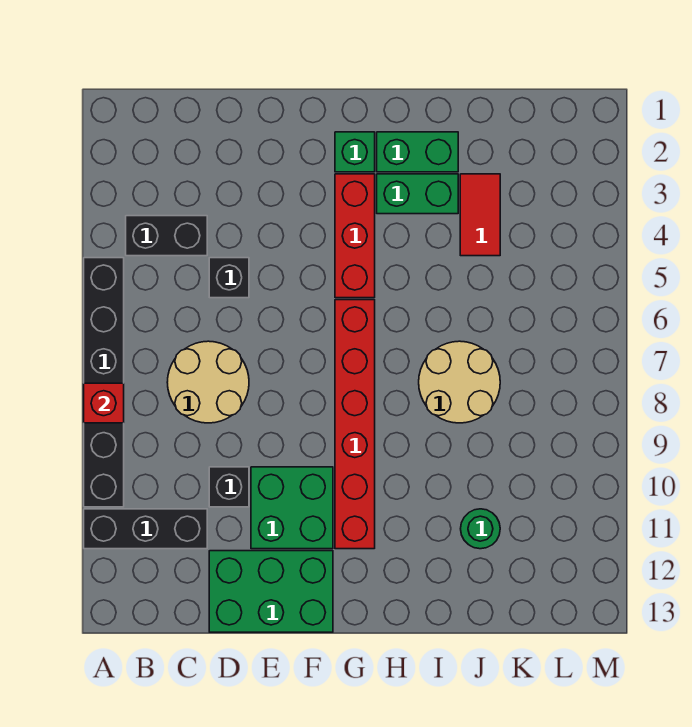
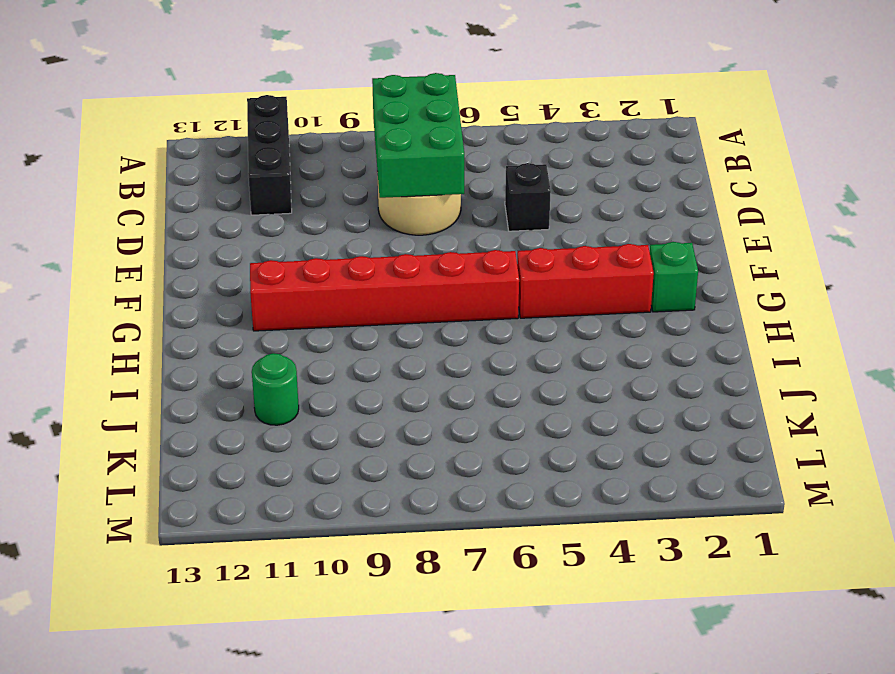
green 2x3 brick [372,73,464,198] -> green 2x3 brick moved to [209,551,333,632]
none -> black 1x6 brick [84,258,124,507]
none -> black 1x2 brick [126,216,207,256]
none -> black 1x1 brick [209,467,249,507]

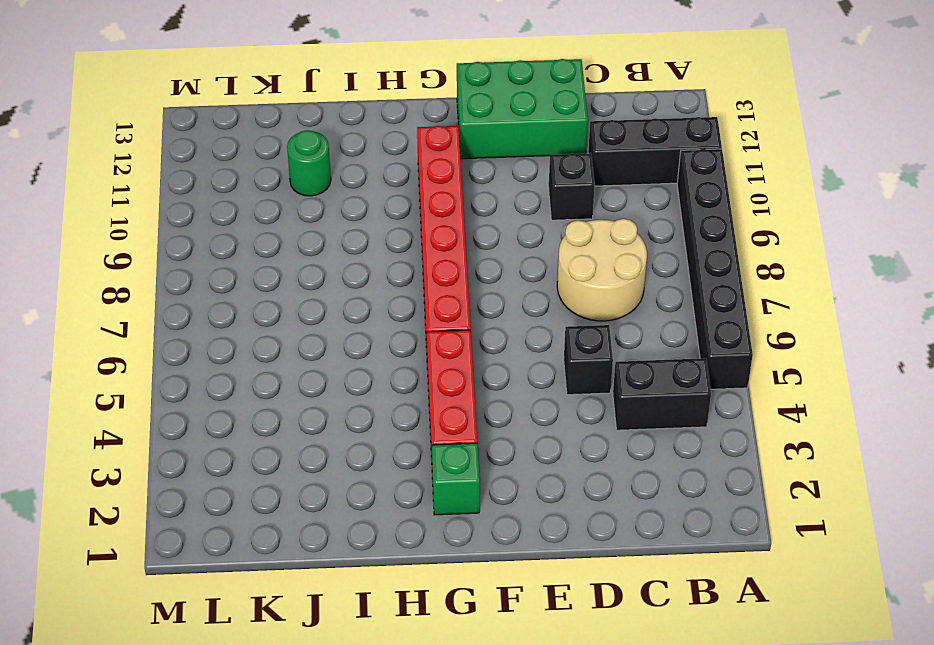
none -> green 2x2 brick [251,467,333,549]
none -> green 1x2 brick [377,132,458,172]
none -> green 1x2 brick [377,174,458,214]

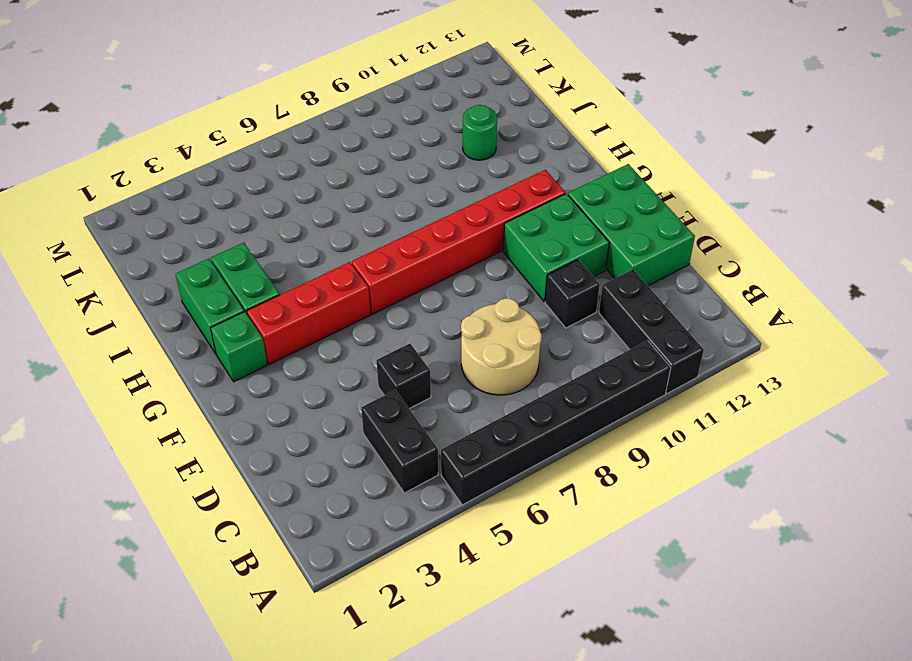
none -> tan 2x2 round brick [419,341,500,423]
none -> red 1x2 tile [460,174,500,256]
none -> red 1x1 brick [84,383,124,423]

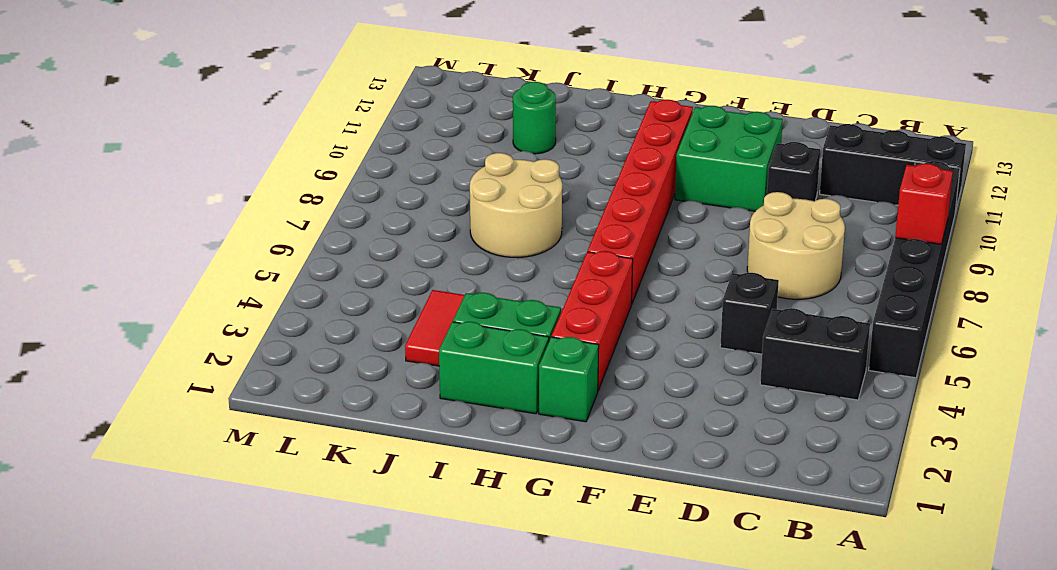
none -> green 2x3 brick [209,551,333,632]

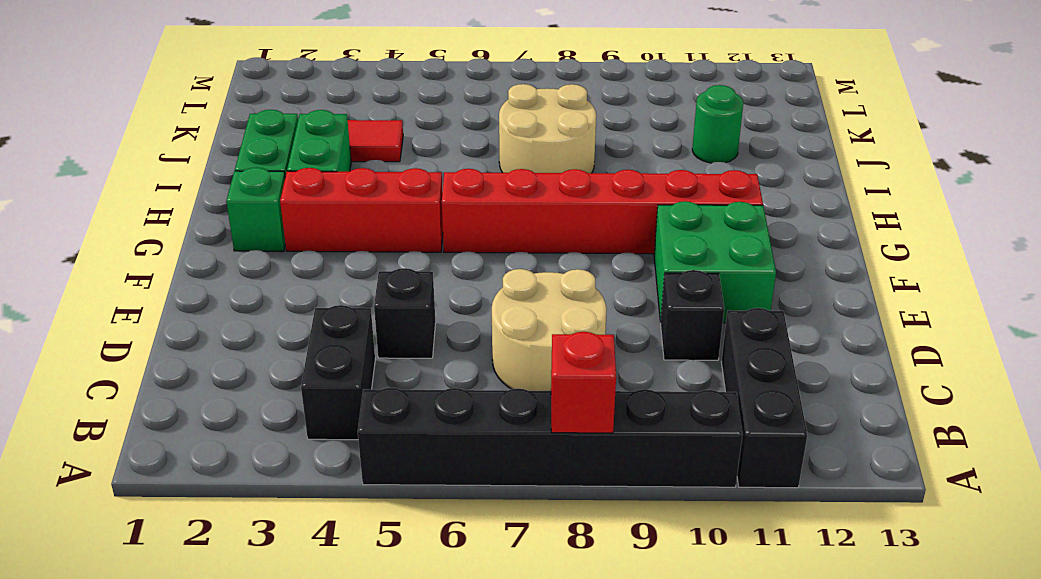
none -> green 2x3 brick [209,551,333,632]

